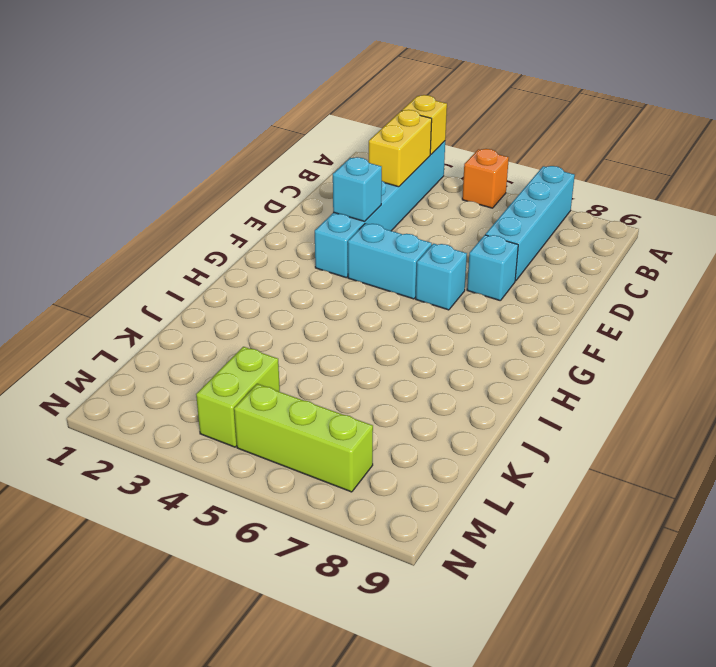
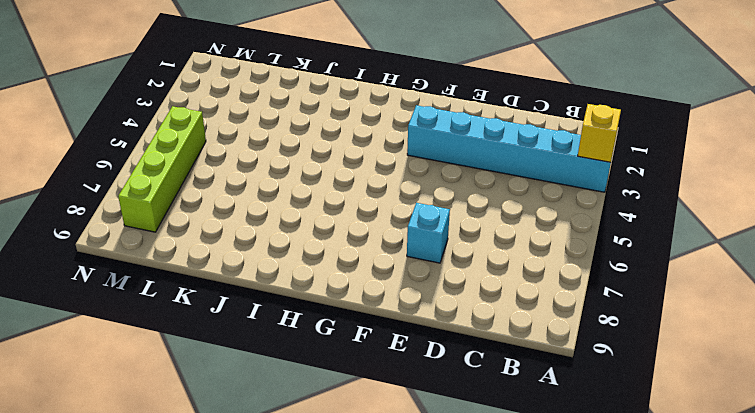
lime 1x4 brick [118,106,206,232] -> lime 1x3 brick [234,384,373,492]
none -> orange 1x1 brick [462,149,509,208]
none -> cyan 1x4 brick [485,166,575,281]

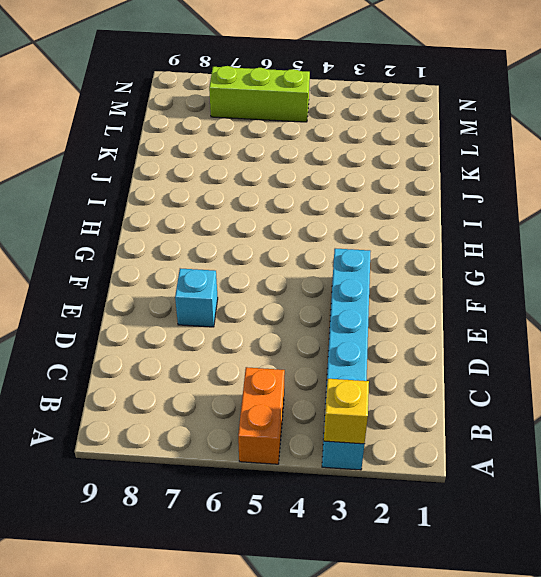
orange 1x2 brick [238,367,285,464] -> orange 1x1 brick [462,149,509,208]
none -> cyan 1x4 brick [485,166,575,281]
none -> cyan 1x2 brick [348,223,432,299]

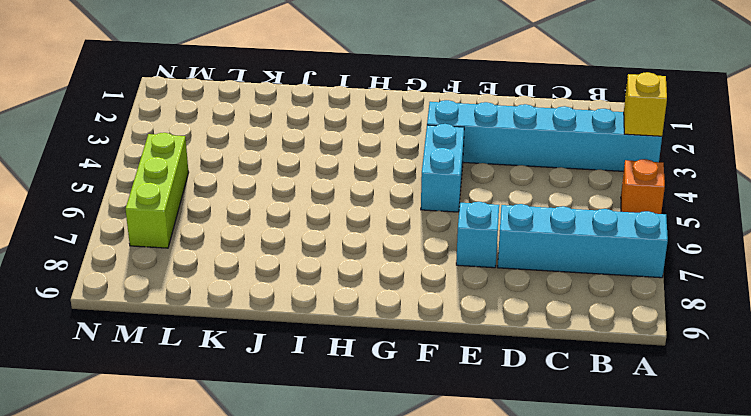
none -> cyan 1x1 brick [416,244,467,310]
none -> lime 1x2 brick [196,347,280,447]

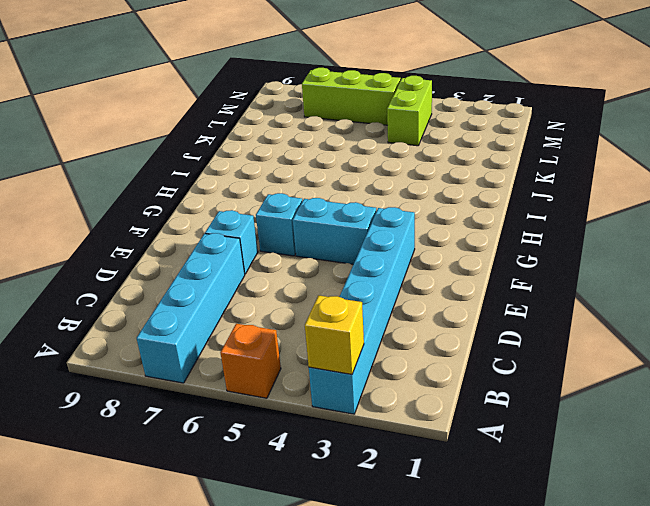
none -> yellow 1x2 brick [369,110,432,187]
none -> cyan 1x1 brick [333,157,382,221]

